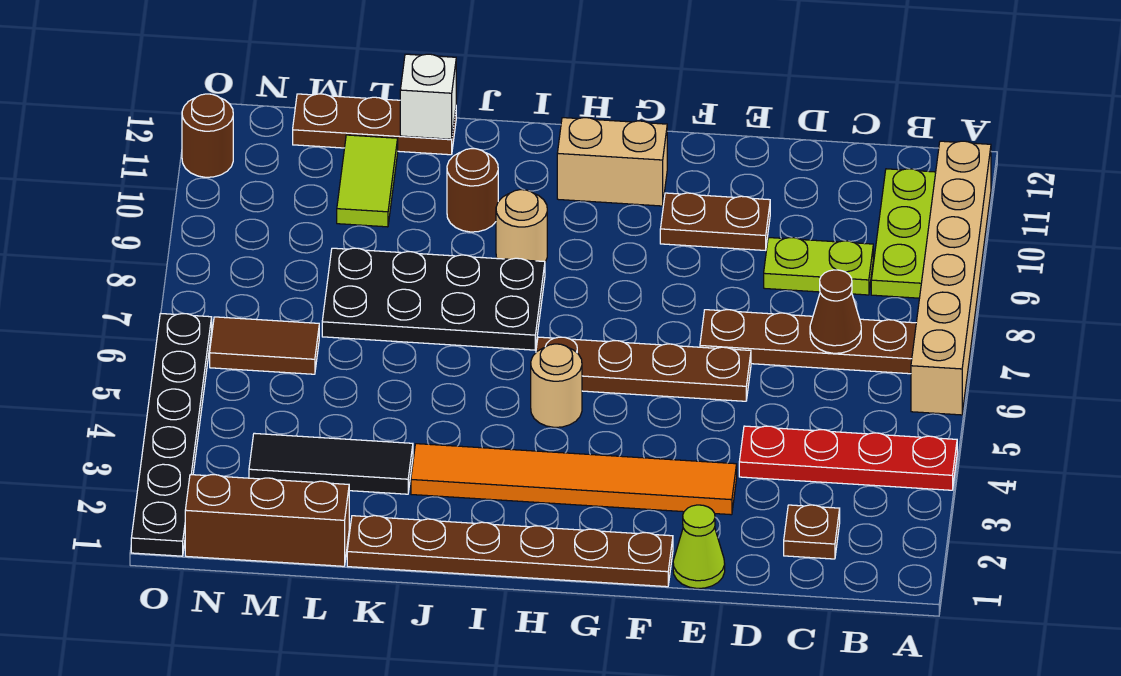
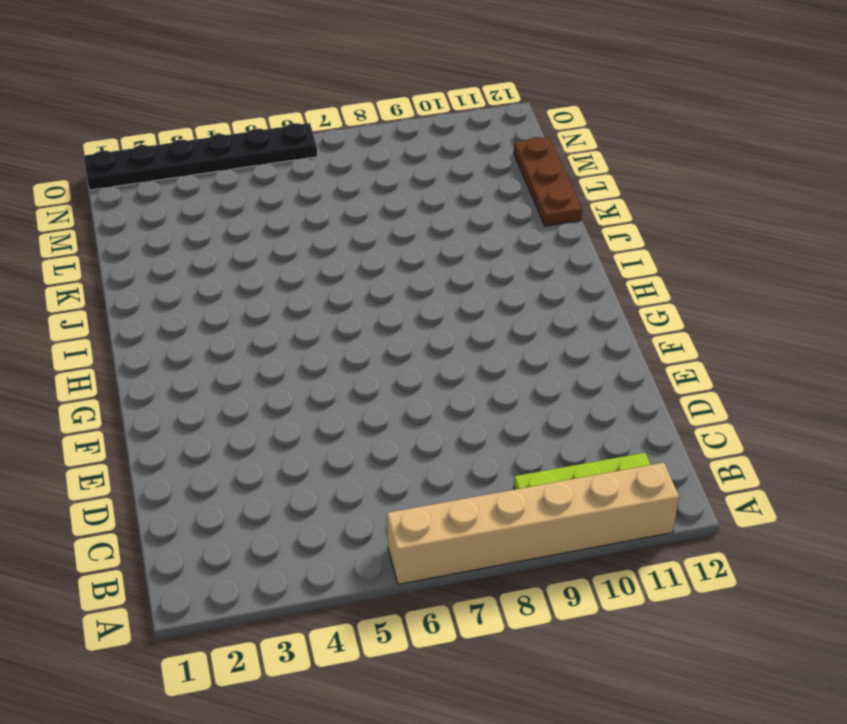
none -> red 1x4 plate [739,426,957,490]
none -> brown 1x4 plate [700,310,916,374]
none -> brown 1x1 plate [784,505,840,559]

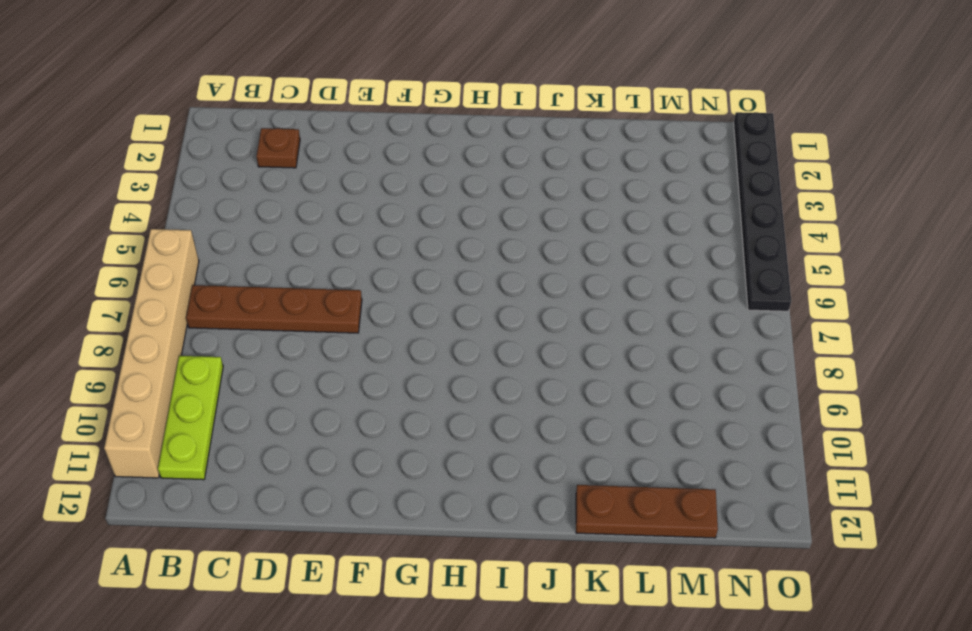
none -> red 1x4 plate [739,426,957,490]
none -> lime 1x2 plate [764,238,873,295]
none -> lime 1x1 cone [673,505,725,588]

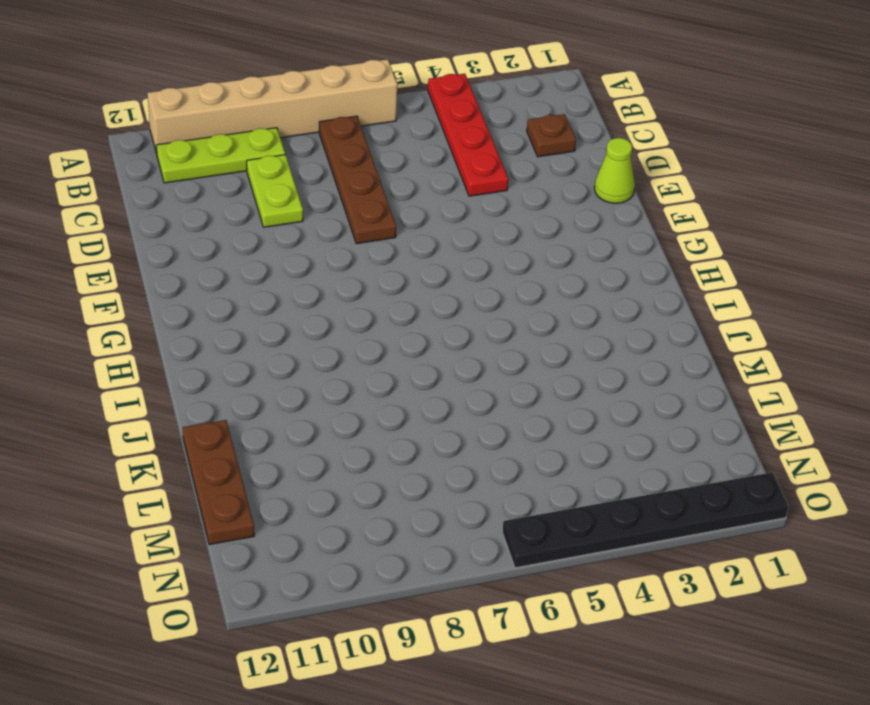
none -> orange 1x6 tile [411,444,737,515]
none -> brown 1x4 plate [536,337,751,401]
none -> brown 1x2 plate [660,193,770,250]

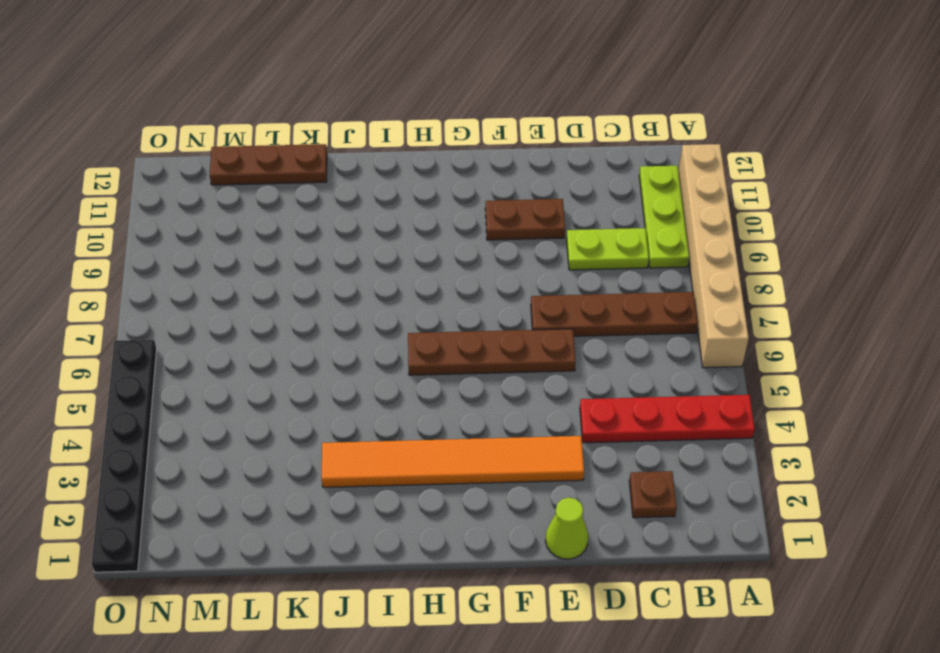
none -> brown 1x6 plate [347,516,673,587]
none -> tan 1x2 brick [557,118,667,206]
none -> tan 1x1 round brick [531,344,582,427]

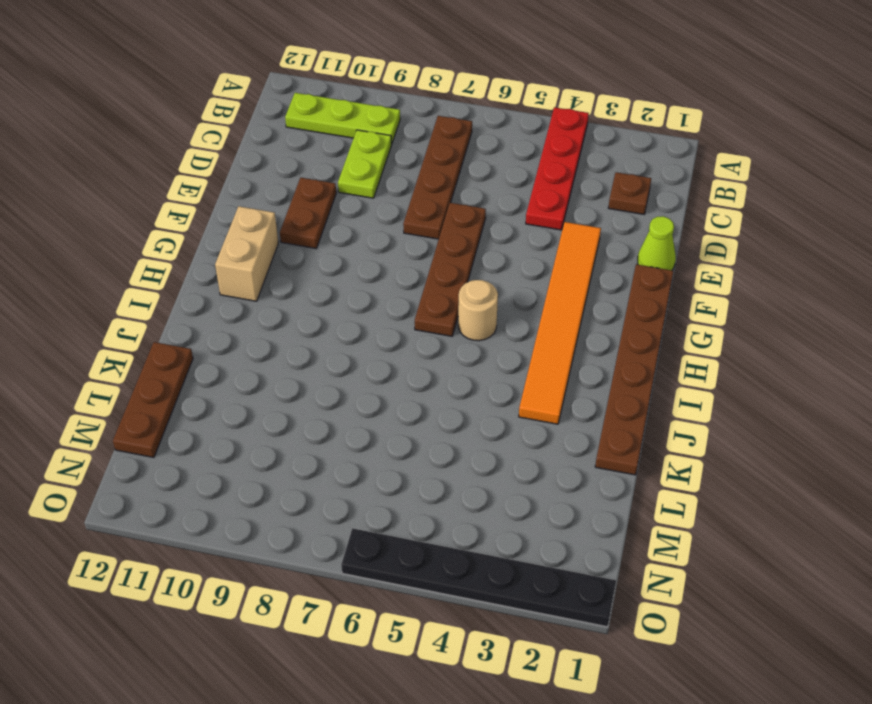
none -> tan 1x6 brick [911,141,991,415]
none -> black 2x4 plate [322,248,545,350]
none -> tan 1x1 round brick [496,190,547,262]

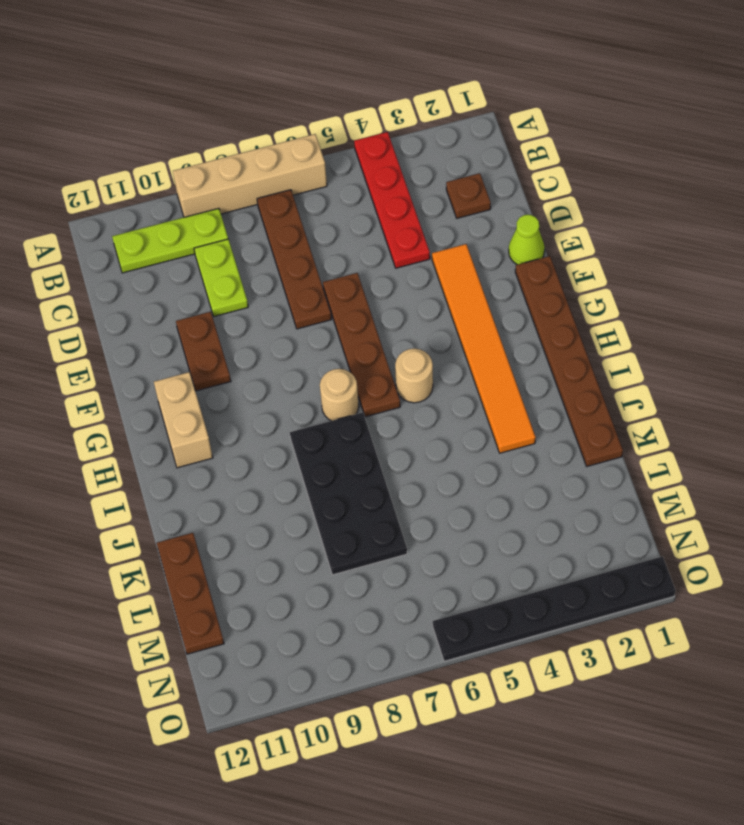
tan 1x4 brick [173,134,327,217] -> tan 1x6 brick [911,141,991,415]
tan 1x1 round brick [320,369,359,421] -> tan 1x1 round brick moved to [496,190,547,262]
none -> brown 1x1 round brick [447,149,498,232]
none -> black 1x3 tile [249,433,413,494]
none -> brown 1x3 brick [185,475,349,566]

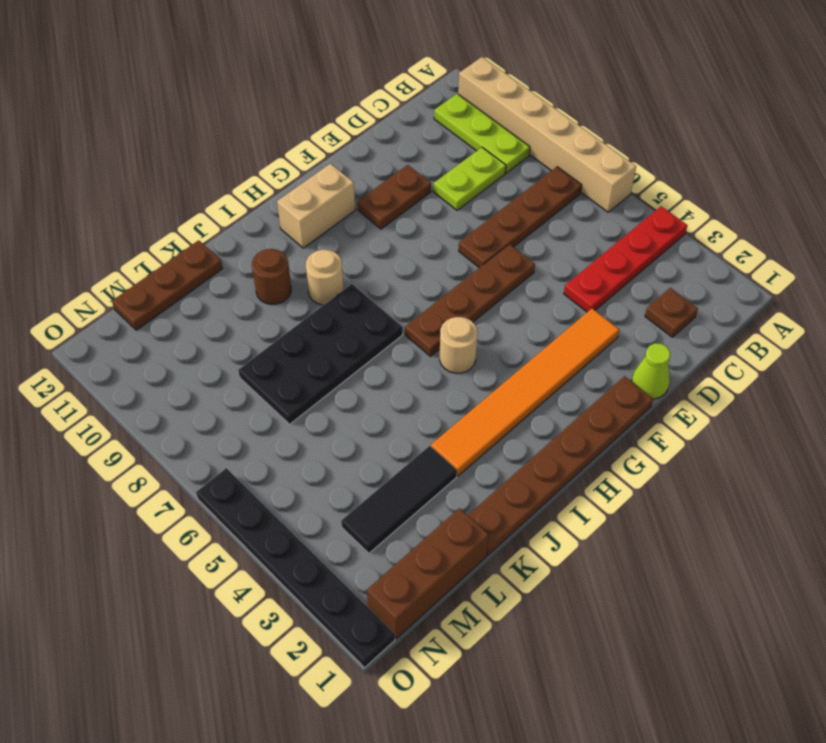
none -> lime 1x2 tile [337,135,398,227]
none -> brown 1x2 tile [210,317,319,374]
none -> brown 1x1 round brick [182,94,233,177]

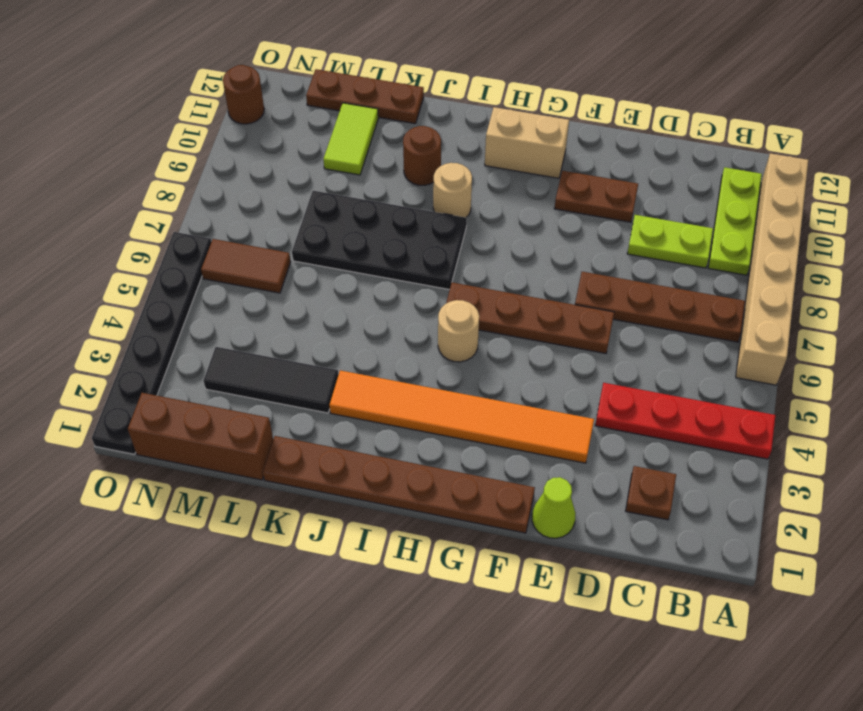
none -> brown 1x1 cone [810,270,861,353]
none -> white 1x1 brick [400,54,456,139]

